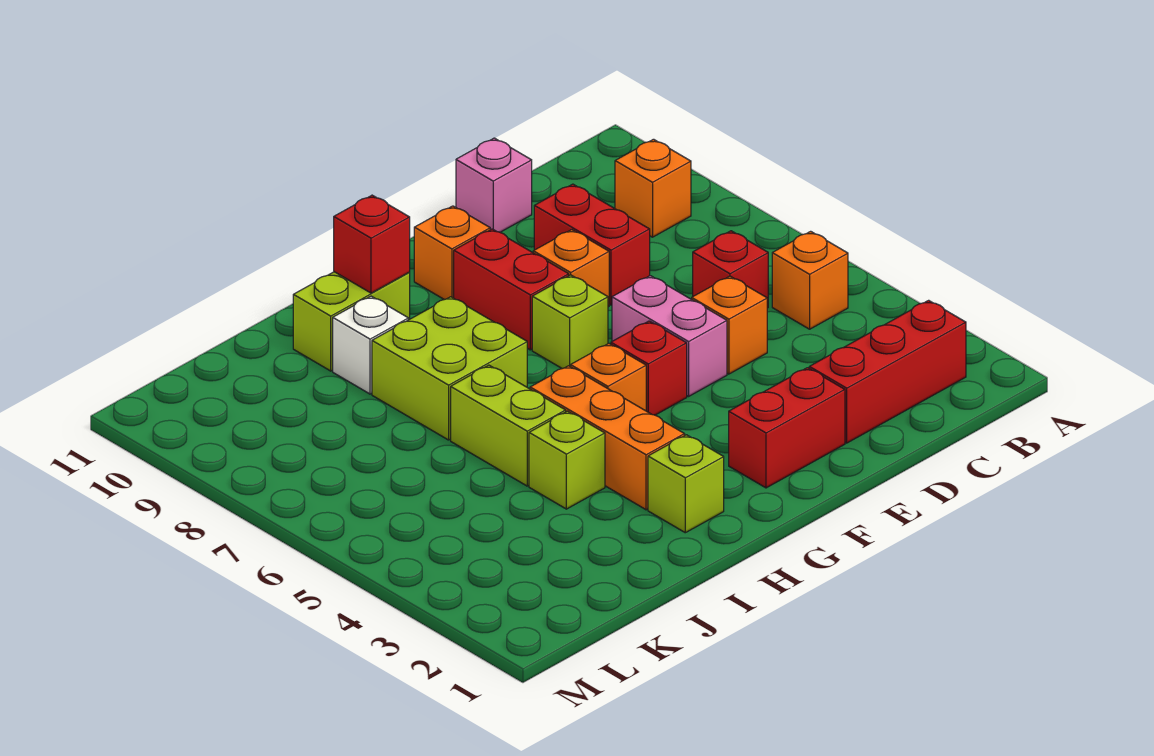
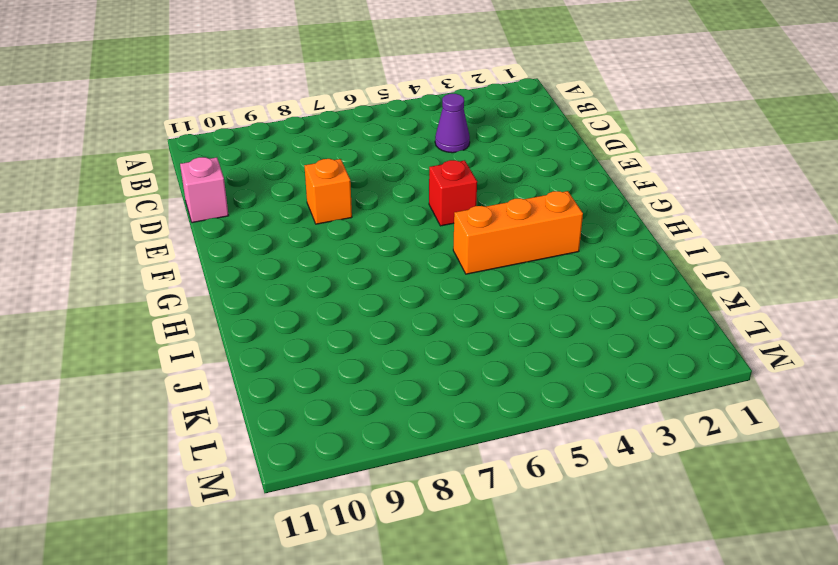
purple 1x1 cone [435,94,470,153] -> none
none -> red 1x3 brick [809,300,966,443]
none -> orange 1x1 brick [772,231,848,329]
none -> orange 1x1 brick [615,139,691,237]

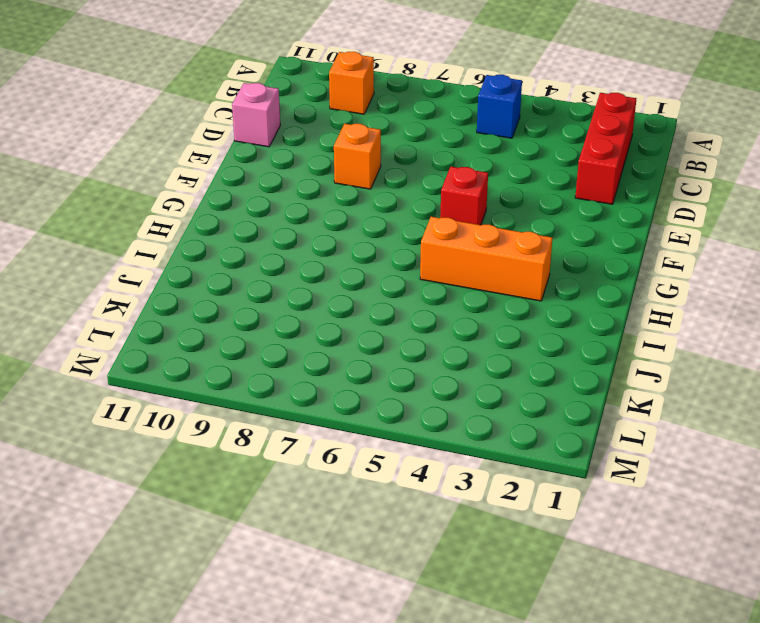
blue 1x1 brick [477,75,522,138] -> orange 1x1 brick [772,231,848,329]
none -> red 1x1 brick [693,231,768,308]
none -> orange 1x1 brick [692,276,767,374]
none -> red 1x2 brick [534,184,650,305]

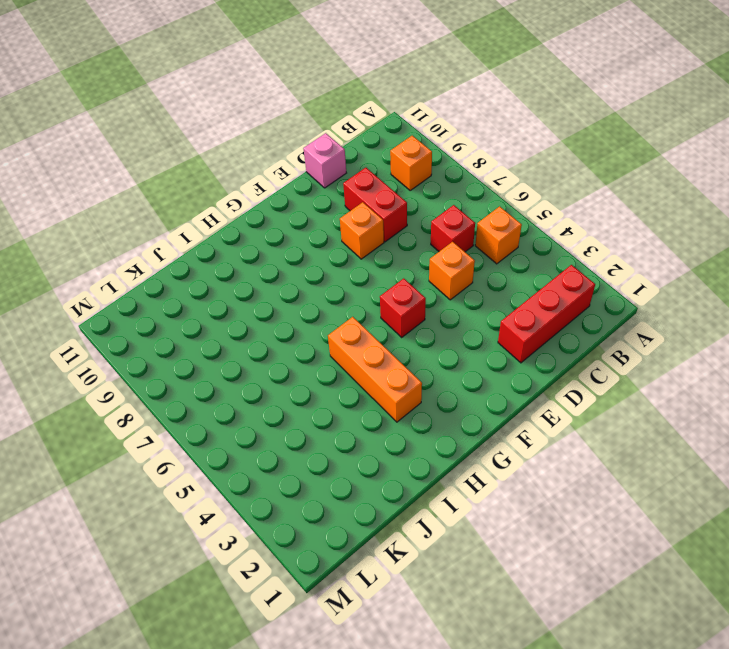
none -> red 1x2 brick [729,368,845,488]
none -> pink 1x2 brick [612,276,727,396]
none -> lime 1x1 brick [532,275,608,369]

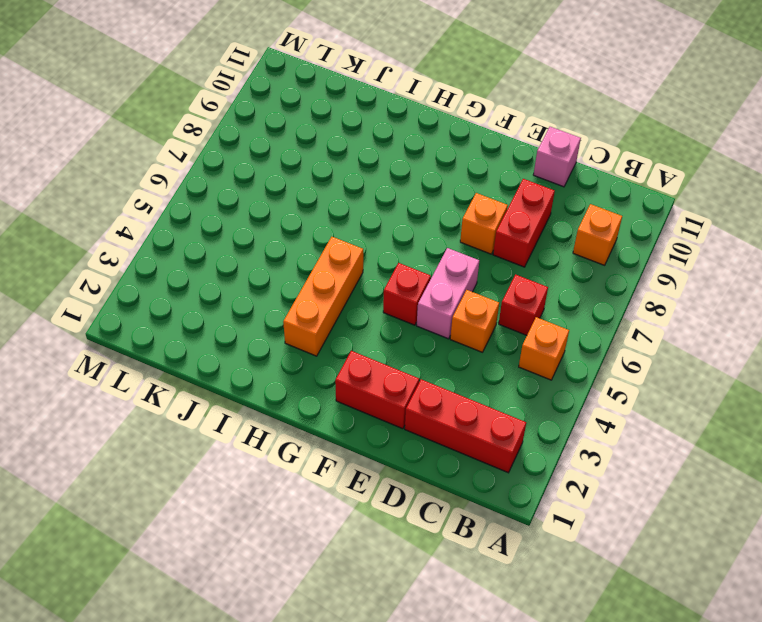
none -> lime 1x1 brick [532,275,608,369]
none -> red 1x2 brick [454,229,569,350]
none -> orange 1x1 brick [414,206,490,300]

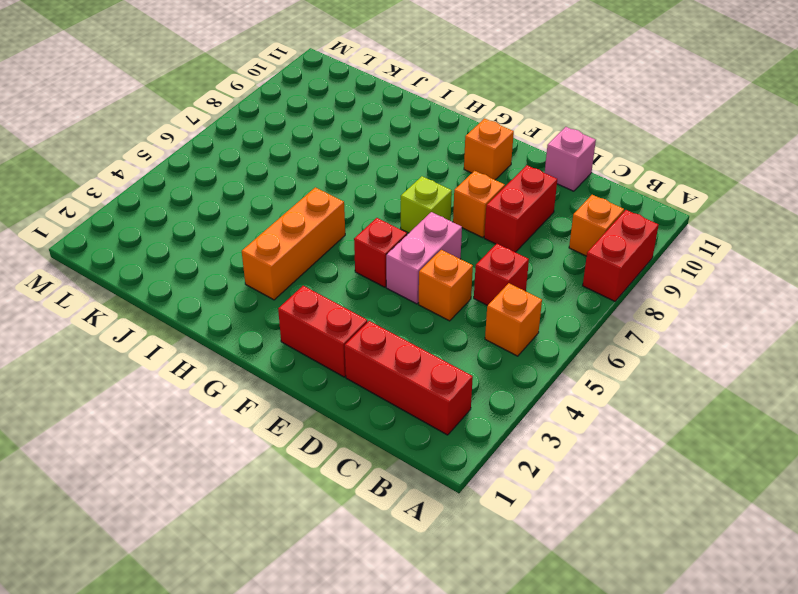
red 1x2 brick [583,210,659,301] -> red 1x2 brick moved to [454,229,569,350]
none -> orange 1x1 brick [571,344,646,411]
none -> lime 1x1 brick [648,435,724,533]
none -> lime 2x2 brick [372,297,527,440]

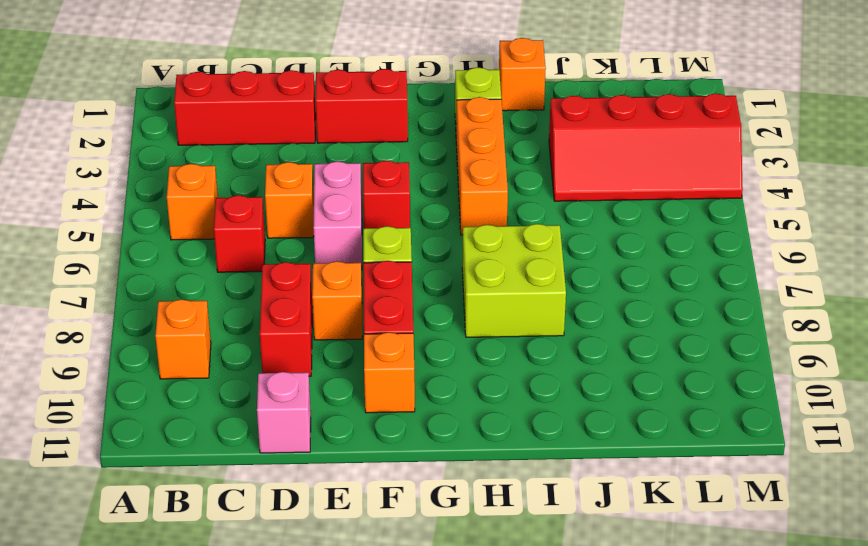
orange 1x1 brick [499,38,546,111] -> orange 1x1 brick moved to [571,344,646,411]
red 2x4 slope [549,93,743,201] -> none
none -> lime 1x2 brick [293,272,410,371]
none -> lime 1x1 brick [529,411,605,509]
none -> lime 1x2 brick [451,365,566,486]

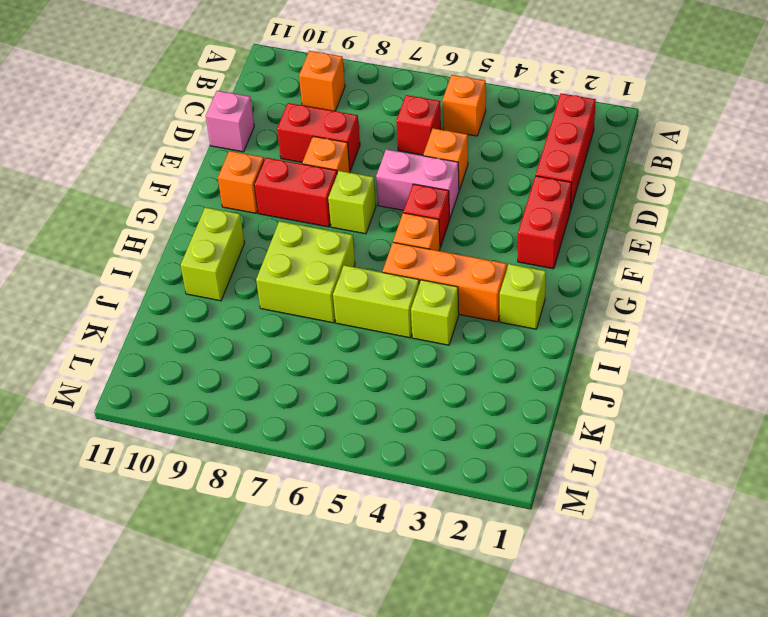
none -> white 1x1 brick [333,296,408,394]
none -> red 1x1 brick [334,195,410,293]

